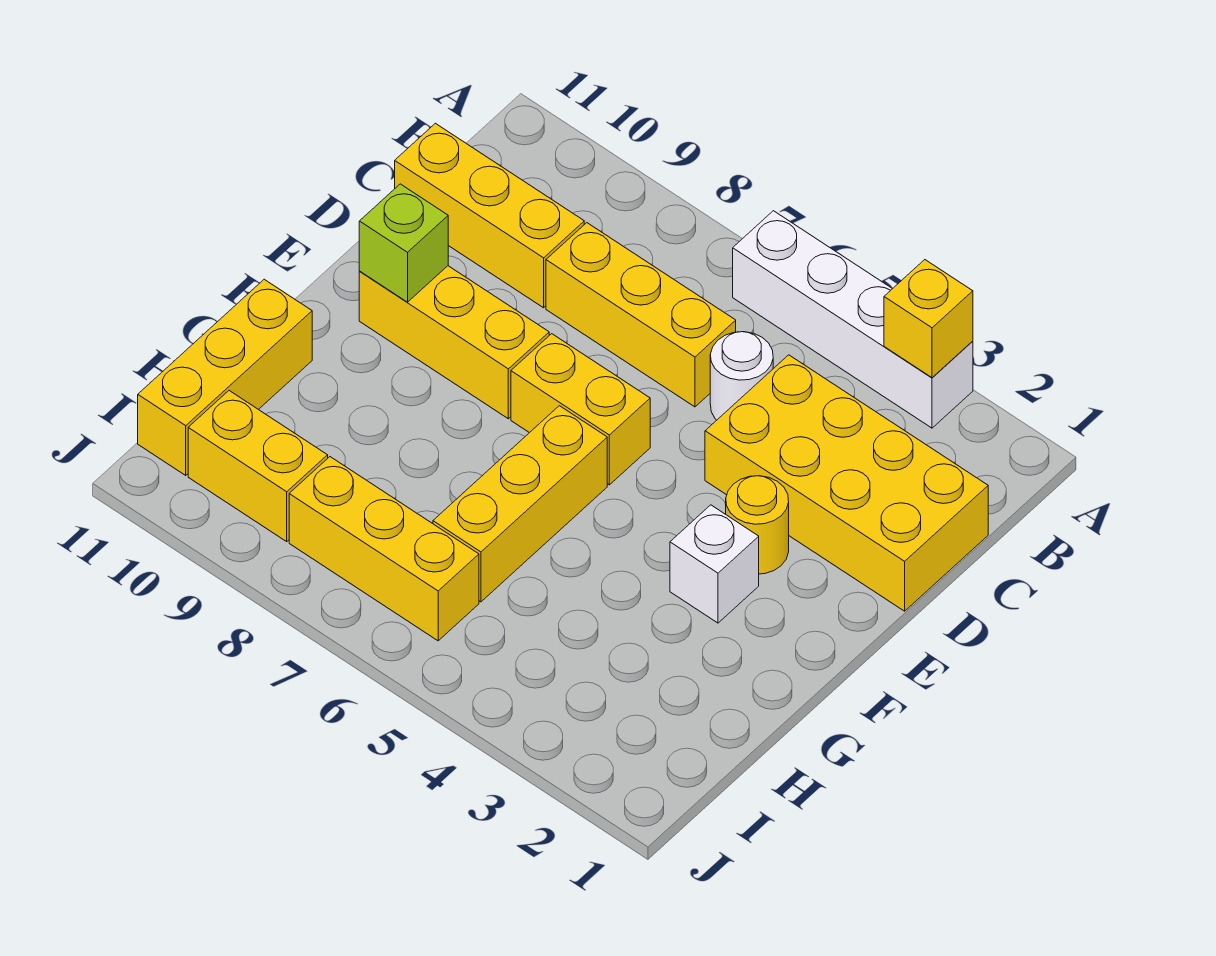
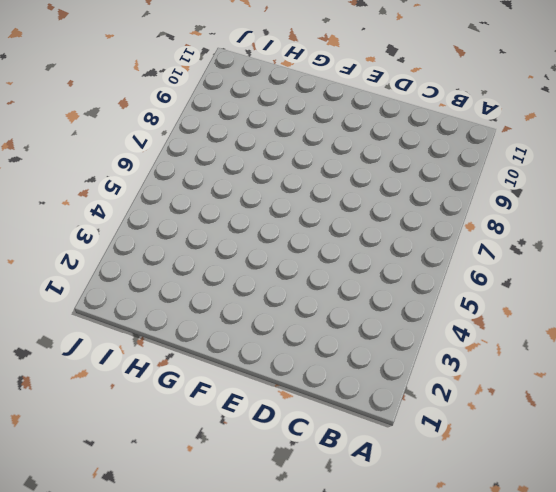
none -> white 1x4 brick [733,211,973,428]
none -> yellow 2x4 brick [705,355,988,611]
none -> white 1x1 round brick [710,332,773,420]

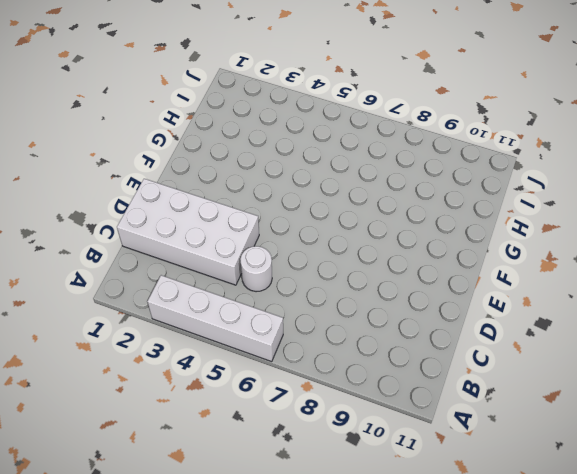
white 2x4 brick [117,179,259,285] -> yellow 2x4 brick [705,355,988,611]
none -> yellow 1x3 brick [546,223,736,407]
none -> yellow 1x3 brick [395,123,584,308]
none -> yellow 1x1 round brick [726,476,789,574]

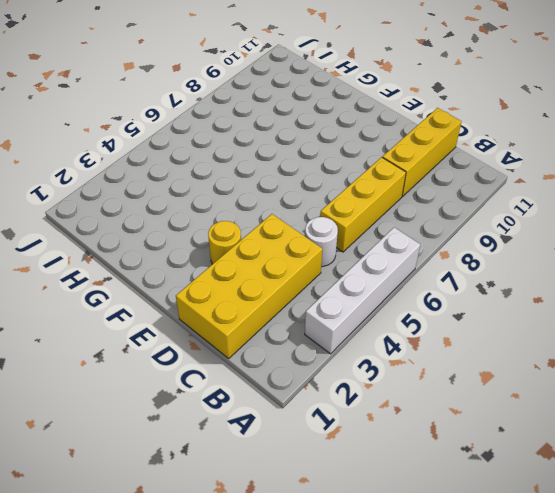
none -> yellow 1x2 brick [511,334,650,485]
none -> yellow 1x3 brick [359,266,549,419]
none -> white 1x1 brick [670,505,759,623]

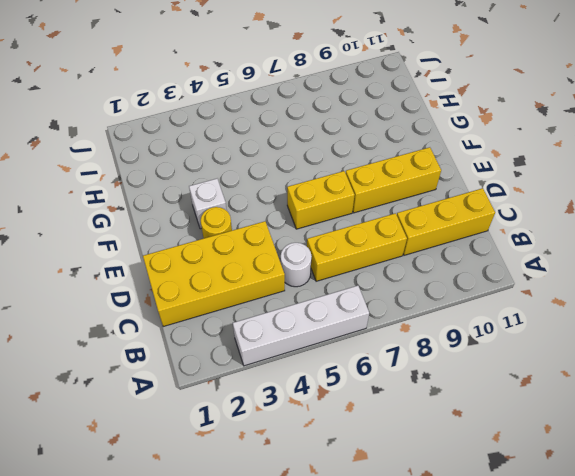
none -> yellow 1x3 brick [433,406,607,602]
none -> yellow 1x3 brick [138,279,312,475]
none -> yellow 1x3 brick [289,457,479,641]

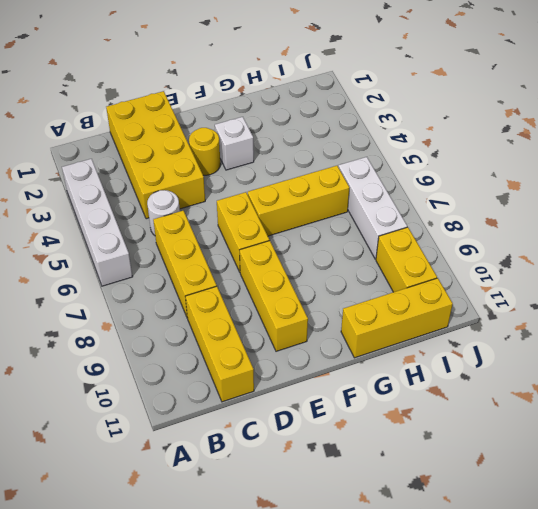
white 1x3 brick [339,157,407,259] -> yellow 1x3 brick [289,457,479,641]
none -> yellow 1x1 brick [884,260,973,378]
none -> lime 1x1 brick [359,184,448,302]

